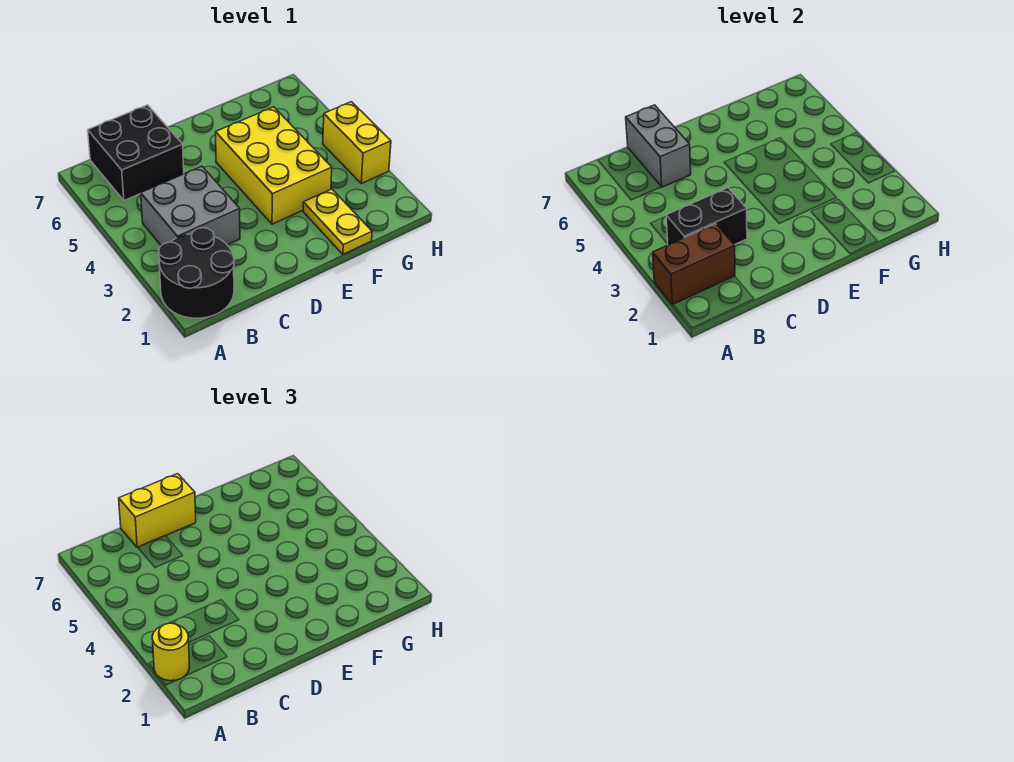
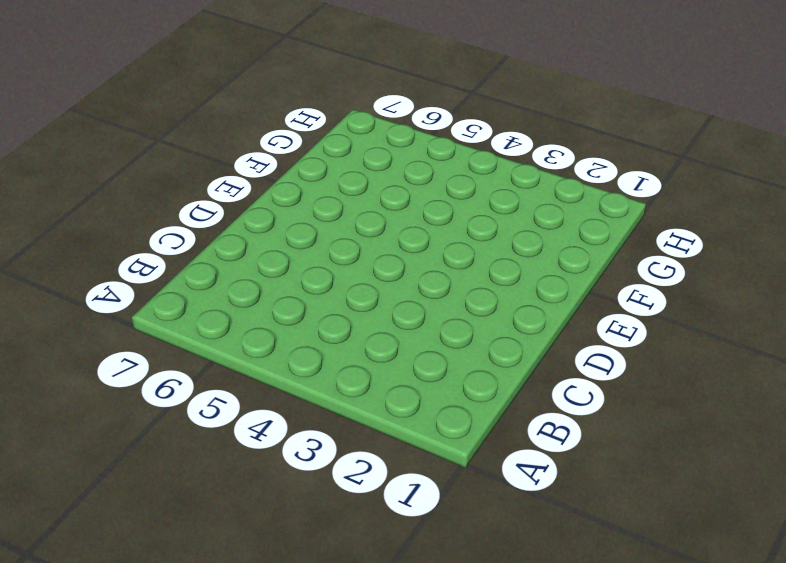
none -> black 2x2 round brick [159,228,234,318]
none -> grey 2x2 brick [141,166,240,246]

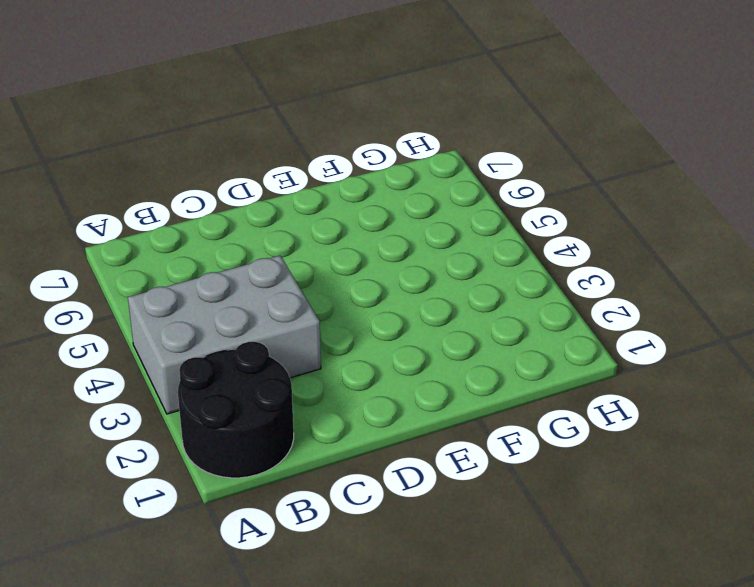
grey 2x3 brick [128,256,321,414] -> grey 2x2 brick [141,166,240,246]
none -> black 2x2 brick [88,105,184,201]
none -> yellow 2x3 brick [216,107,332,224]

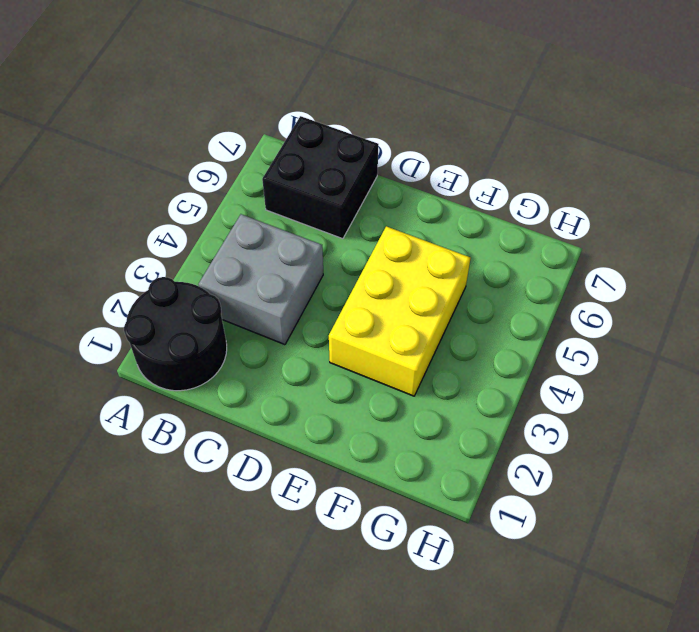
none -> yellow 1x2 plate [303,189,372,254]
none -> yellow 1x2 brick [323,102,391,184]

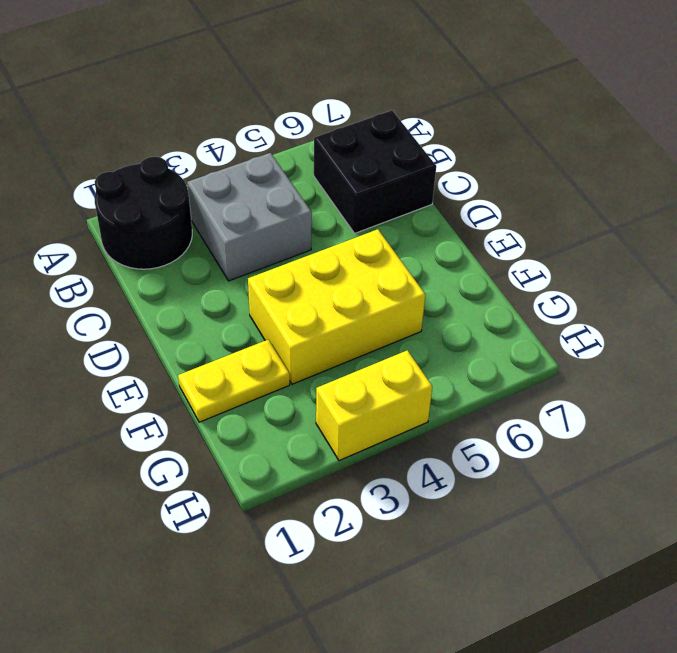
none -> brown 1x2 brick [653,224,735,305]
none -> black 1x2 brick [666,188,747,245]

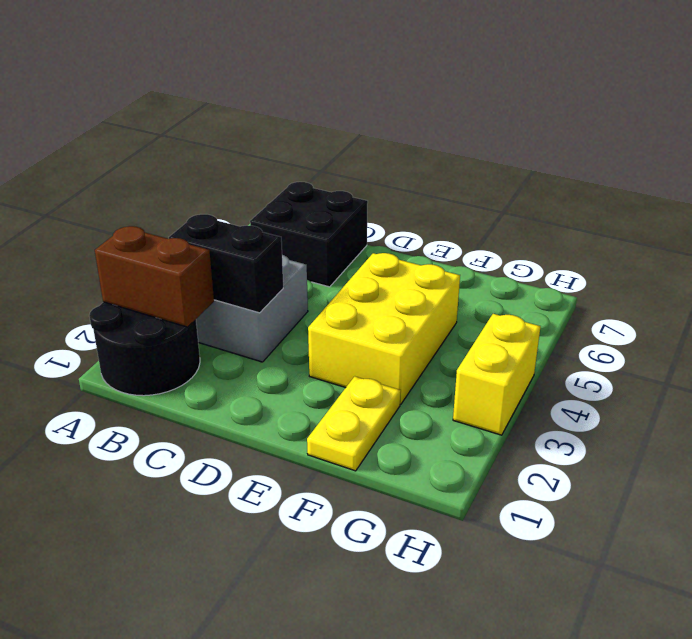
none -> grey 1x2 brick [626,105,691,187]
none -> yellow 1x1 round brick [152,623,190,681]

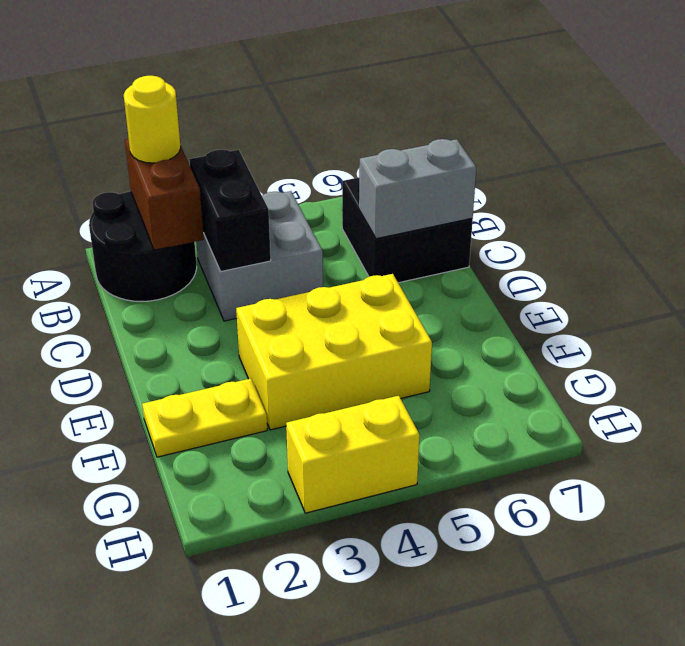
none -> yellow 1x2 brick [119,474,196,548]

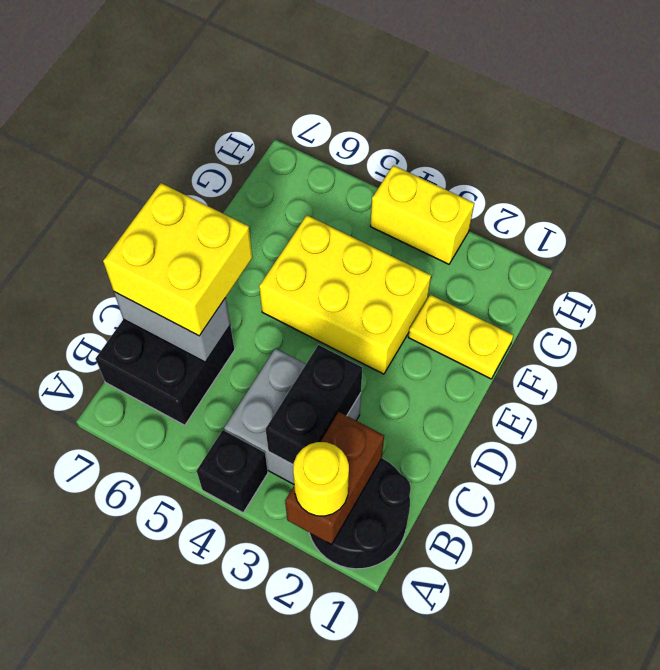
black 1x1 brick [197,430,268,513] -> none
yellow 2x2 brick [103,183,252,336] -> yellow 1x2 brick [119,474,196,548]

